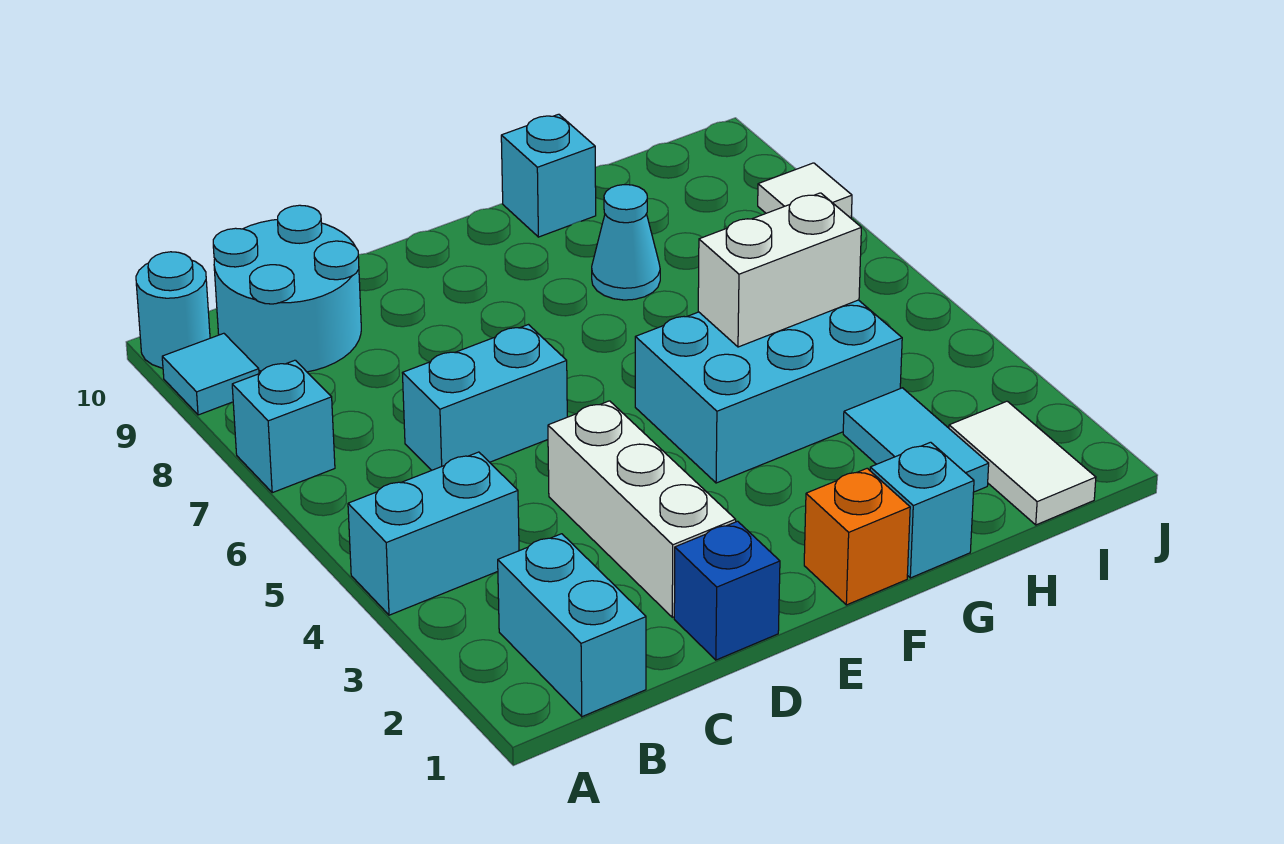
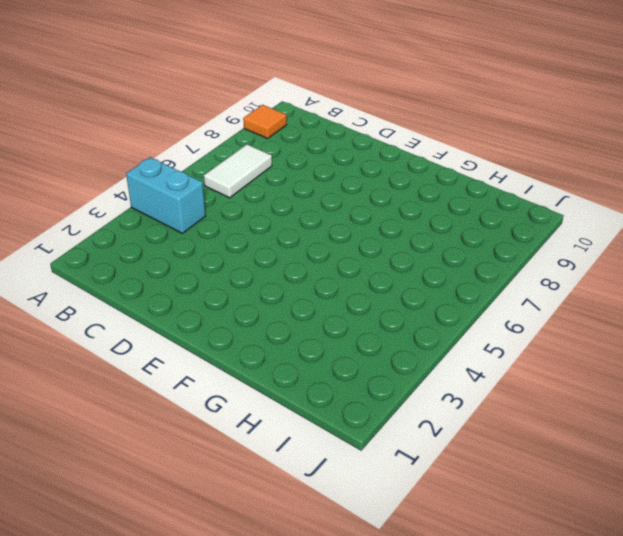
orange 1x1 tile [243,105,287,138] -> cyan 1x1 tile [162,333,259,415]
white 1x2 tile [204,144,272,198] -> white 1x2 tile moved to [949,401,1096,525]
none -> cyan 1x1 brick [232,360,335,493]
none -> cyan 1x1 round brick [136,252,210,368]
none -> cyan 1x2 brick [498,534,646,717]

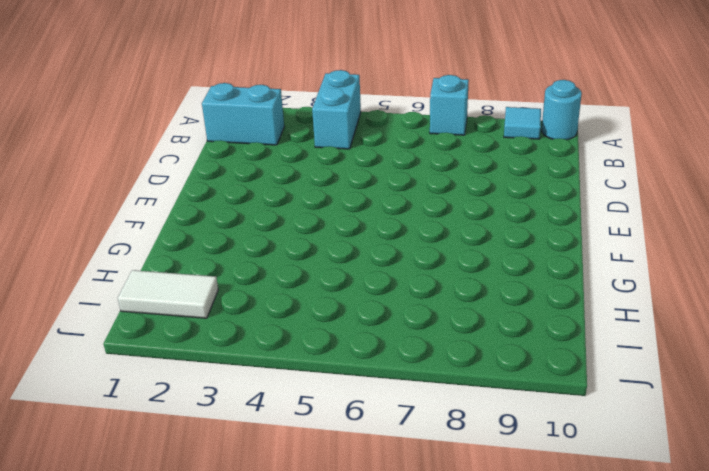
none -> cyan 2x2 round brick [213,205,361,372]
none -> cyan 1x2 brick [403,325,567,470]
none -> blue 1x1 brick [674,521,780,660]

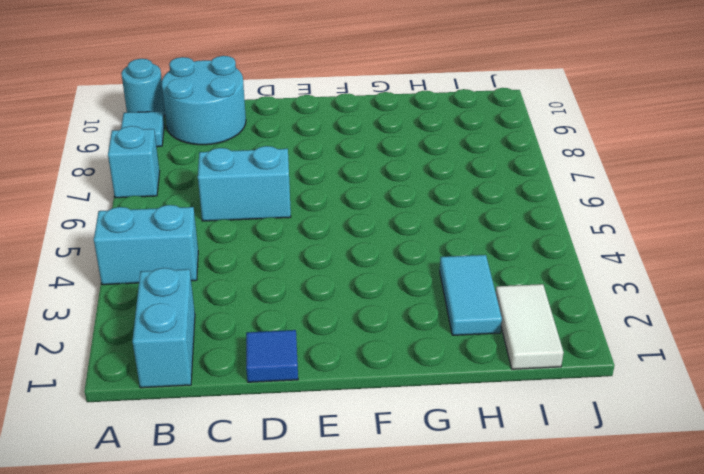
blue 1x1 tile [246,330,298,382] -> blue 1x1 brick [674,521,780,660]
none -> white 1x3 brick [548,401,736,617]
none -> orange 1x1 brick [804,468,910,605]
none -> cyan 2x3 brick [635,300,902,483]

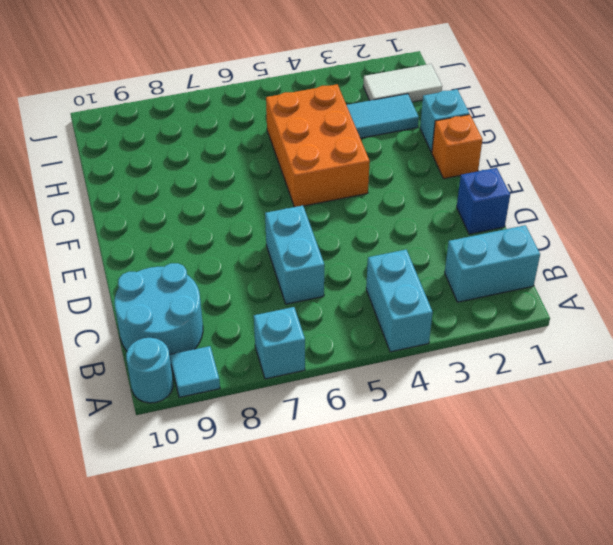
orange 2x3 brick [266,84,370,207] -> cyan 2x3 brick [635,300,902,483]
none -> white 1x3 brick [548,401,736,617]
none -> cyan 1x1 cone [592,185,660,300]
none -> cyan 1x1 brick [501,114,596,237]

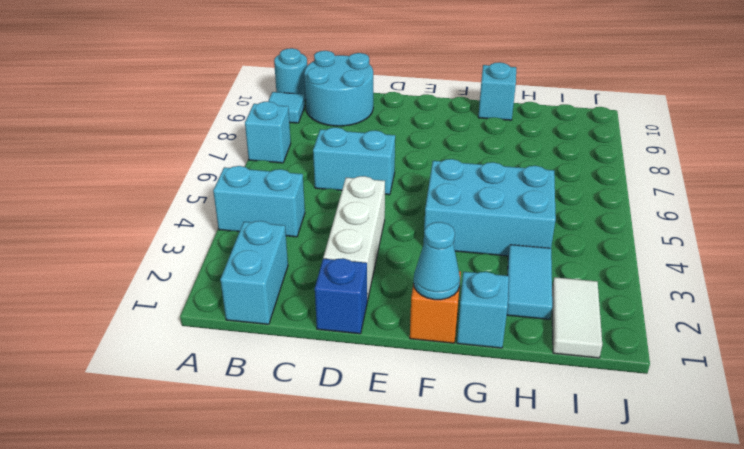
cyan 1x1 cone [414,222,460,300] -> cyan 1x1 cone moved to [592,185,660,300]
none -> white 1x1 tile [758,163,852,218]
none -> white 1x2 brick [698,193,861,347]

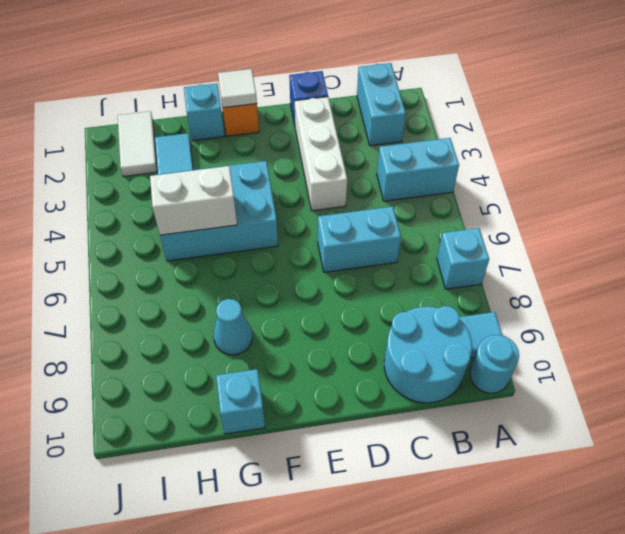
white 1x1 tile [218,69,257,108] -> white 1x1 tile moved to [758,163,852,218]

